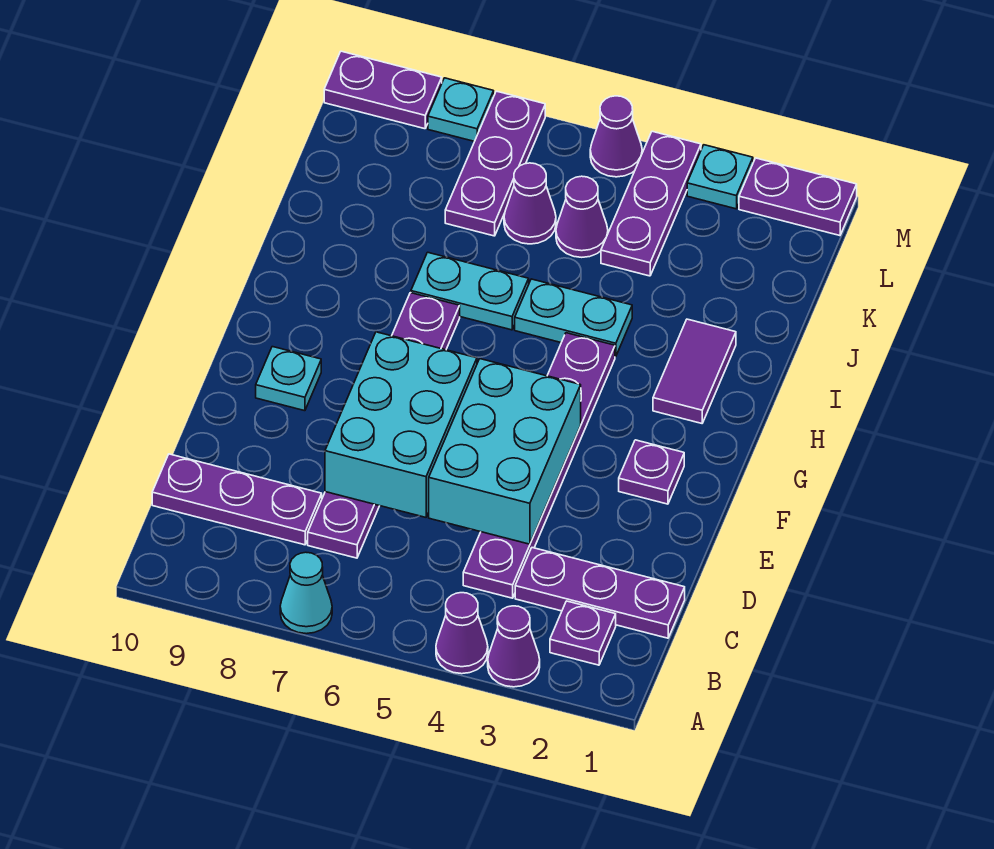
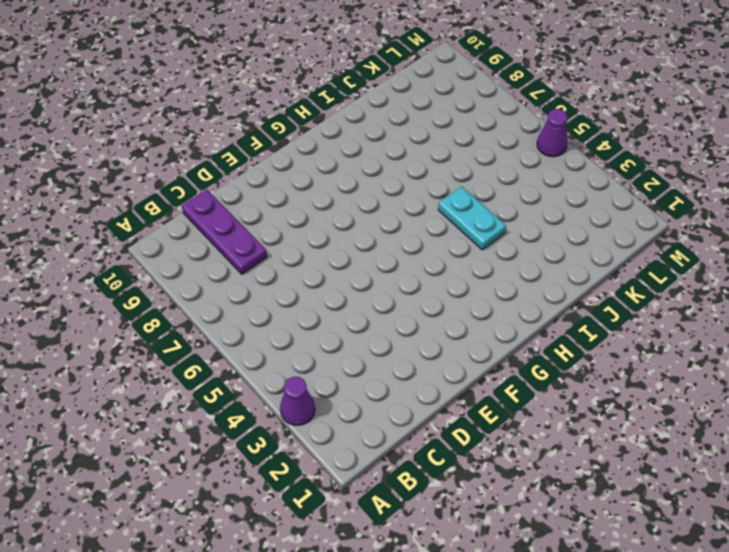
none -> purple 1x1 cone [436,593,488,674]
none -> cyan 1x1 cone [280,552,332,634]
none -> purple 1x1 plate [550,601,616,665]

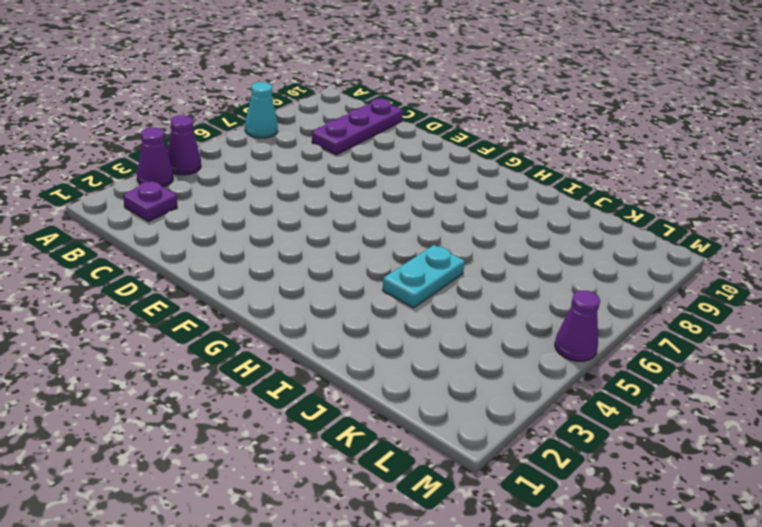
none -> purple 1x3 plate [515,548,685,638]
none -> purple 1x6 plate [463,333,615,598]
none -> purple 1x6 plate [308,293,460,558]

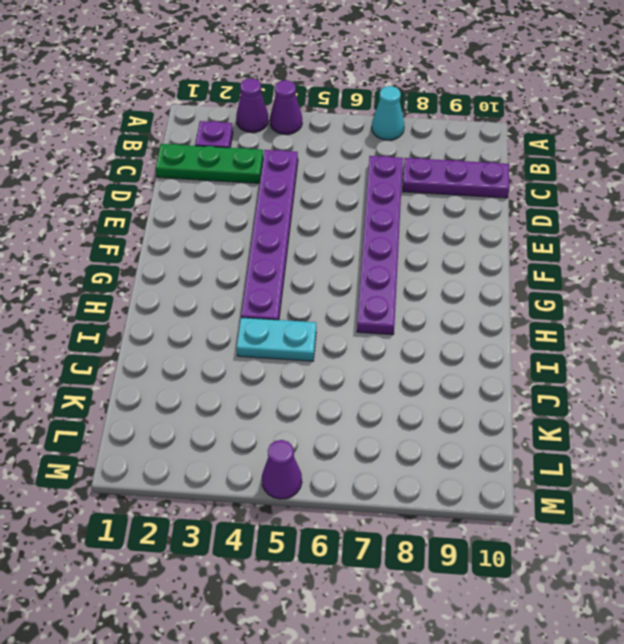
green 1x3 plate [155,144,263,183] -> purple 1x3 plate [515,548,685,638]
none -> purple 1x1 plate [619,440,684,504]
none -> cyan 1x1 plate [256,347,321,411]
none -> purple 1x2 tile [653,319,736,423]

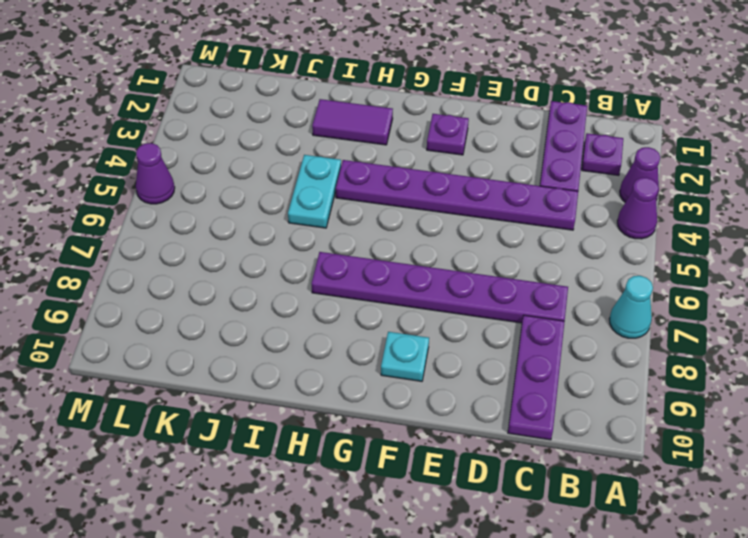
none -> cyan 1x2 plate [411,252,529,330]
none -> purple 1x3 plate [601,131,701,276]
none -> purple 1x1 cone [556,176,608,257]

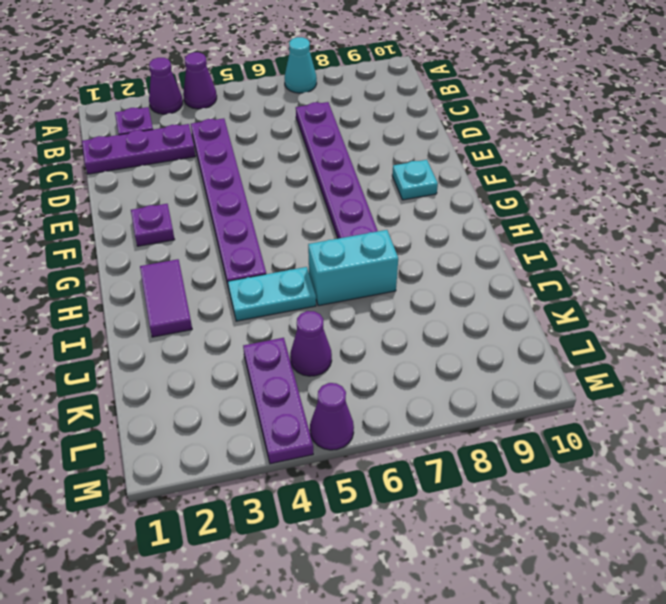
cyan 1x2 brick [308,230,398,306] -> cyan 1x2 plate [411,252,529,330]
none -> purple 1x3 plate [152,454,322,545]
none -> purple 1x1 cone [504,163,556,244]
none -> purple 1x3 plate [445,91,545,236]

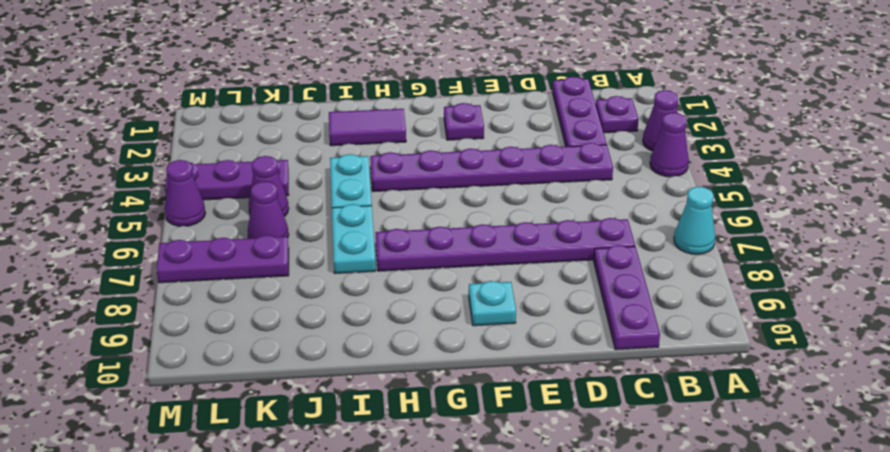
none -> purple 1x2 plate [739,158,857,236]
none -> cyan 1x1 plate [687,145,753,209]
none -> cyan 1x1 plate [428,78,494,141]

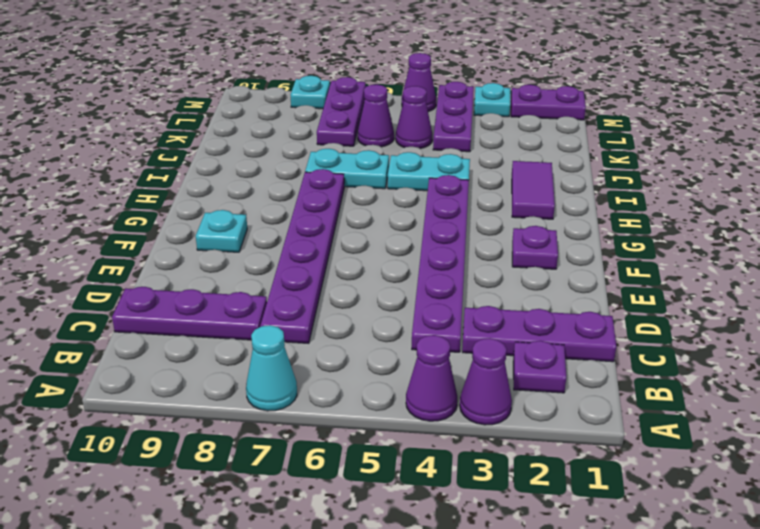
none -> purple 1x2 plate [324,51,442,129]
none -> cyan 2x3 brick [429,359,581,544]
none -> cyan 2x3 brick [325,332,477,517]

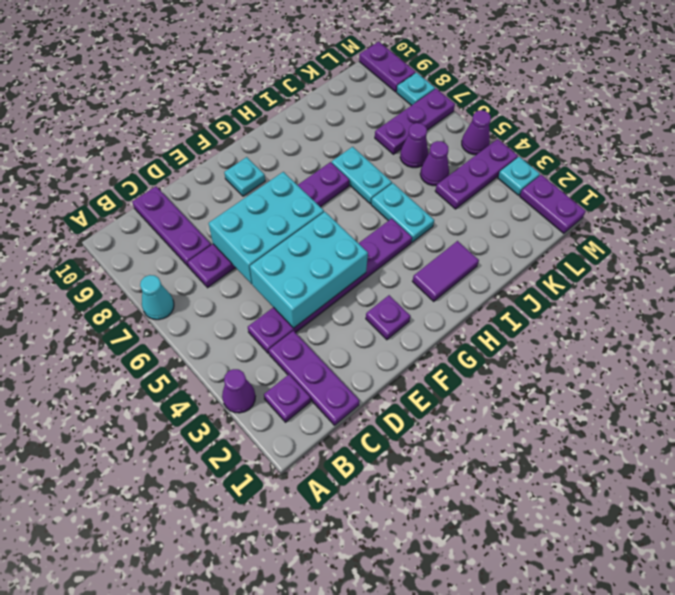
none -> purple 1x1 cone [436,593,488,674]

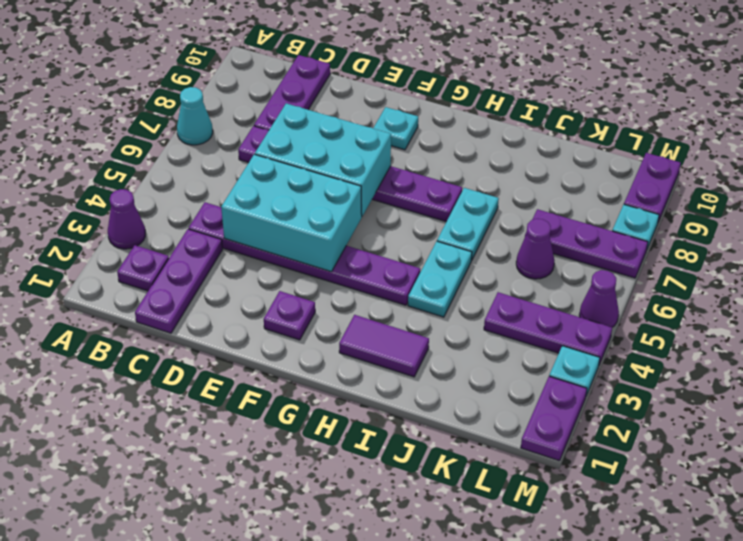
none -> purple 1x1 cone [436,593,488,674]
none -> purple 1x1 cone [556,176,608,257]

